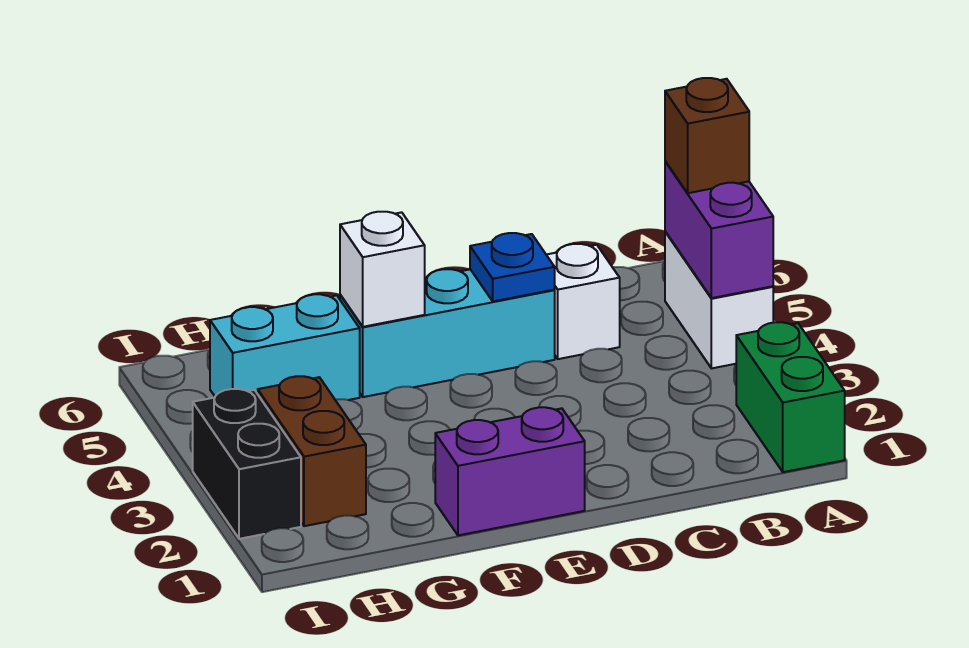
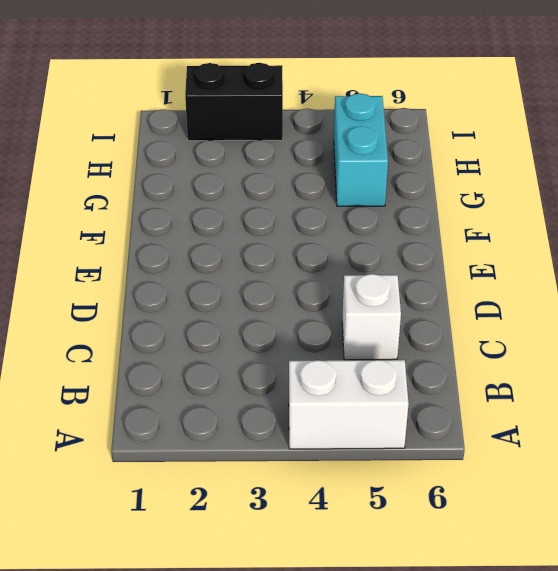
none -> green 1x2 brick [736,322,845,472]
none -> cyan 1x3 brick [340,269,555,397]
none -> purple 1x2 brick [435,407,585,535]

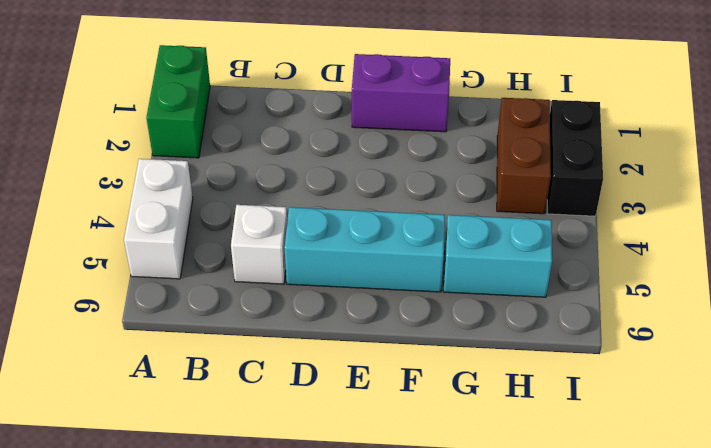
none -> purple 1x2 brick [665,161,773,298]
none -> blue 1x1 plate [470,233,555,301]
none -> white 1x1 brick [340,212,425,327]

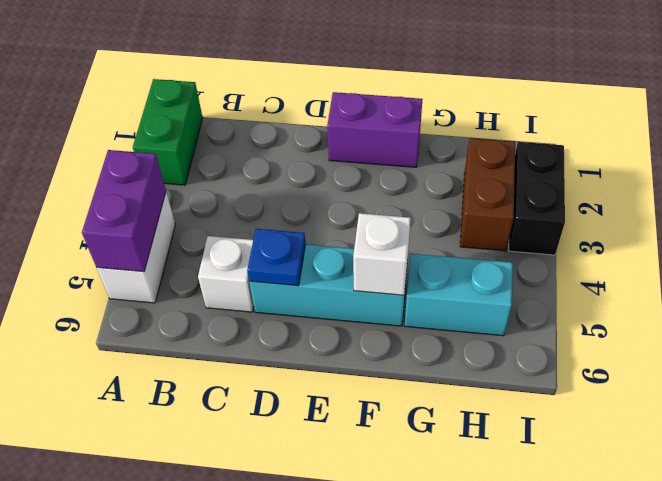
none -> brown 1x1 brick [665,78,749,193]

